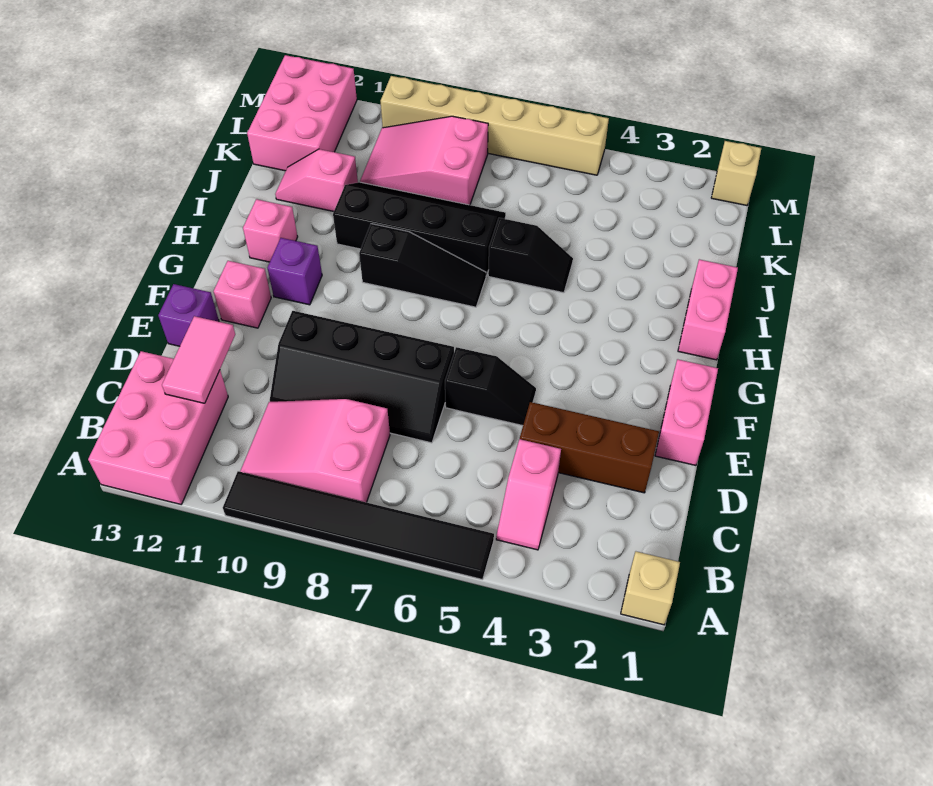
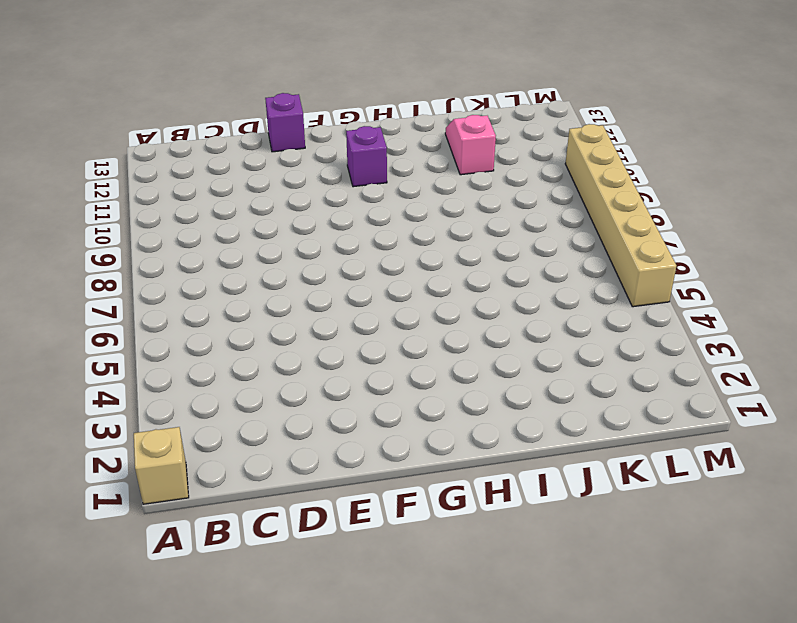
none -> black 1x6 tile [223,471,494,580]
none -> pink 2x3 brick [88,351,228,504]
none -> pink 1x2 slope [496,439,561,550]

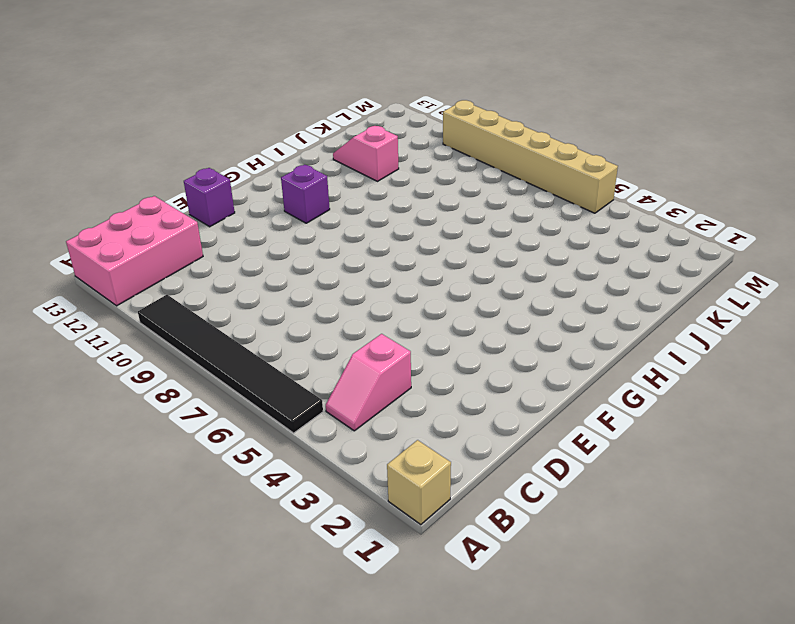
none -> pink 2x3 slope [240,399,390,502]
none -> brown 1x3 brick [520,402,659,493]
none -> black 2x4 slope [270,311,454,443]

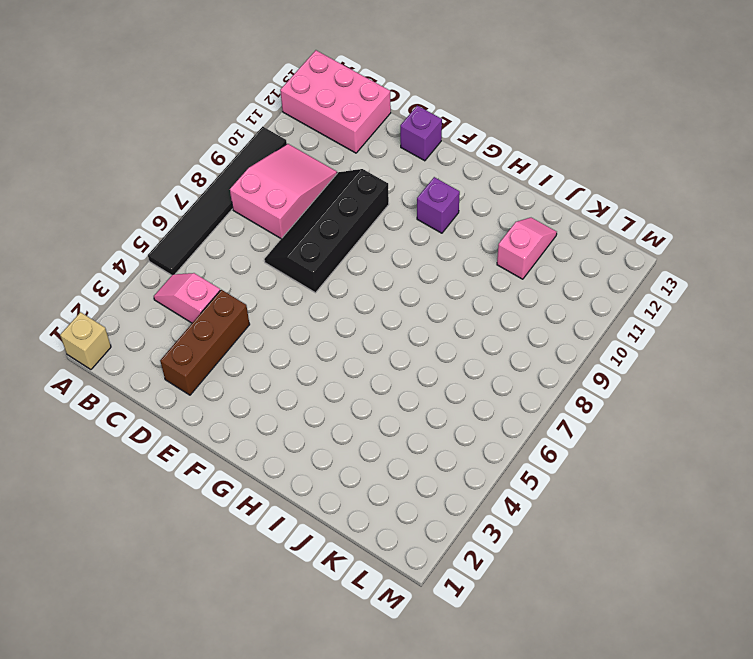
none -> pink 1x2 brick [655,359,718,465]
none -> black 1x2 slope [445,347,536,426]
none -> pink 1x1 brick [214,261,271,328]

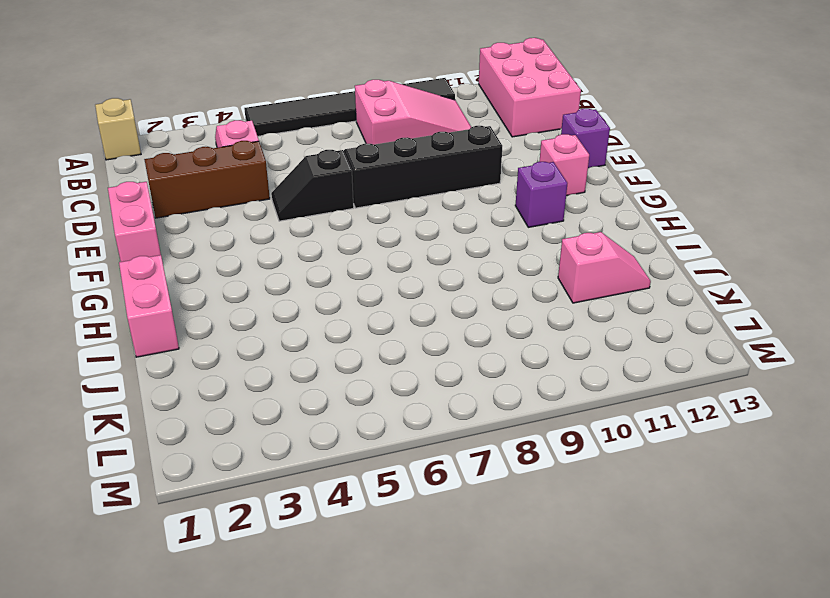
none -> black 1x3 slope [359,224,486,307]
none -> pink 1x1 brick [243,199,298,262]
none -> black 1x2 slope [488,218,573,293]

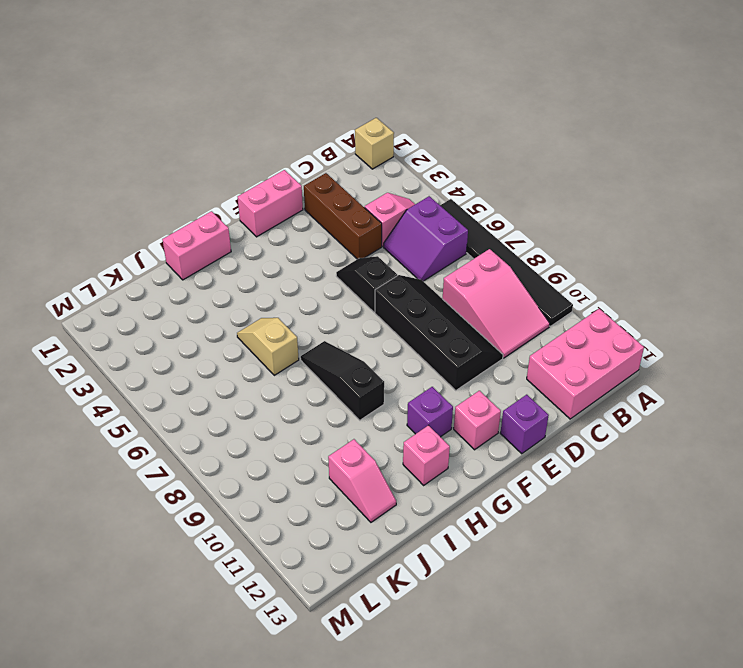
purple 2x2 slope [384,196,468,281] -> none
tan 1x2 slope [237,318,299,375] -> black 1x2 slope [488,218,573,293]
none -> black 2x4 slope [333,182,506,276]
none -> pink 2x3 slope [360,116,488,205]
none -> pink 2x3 brick [247,55,357,171]

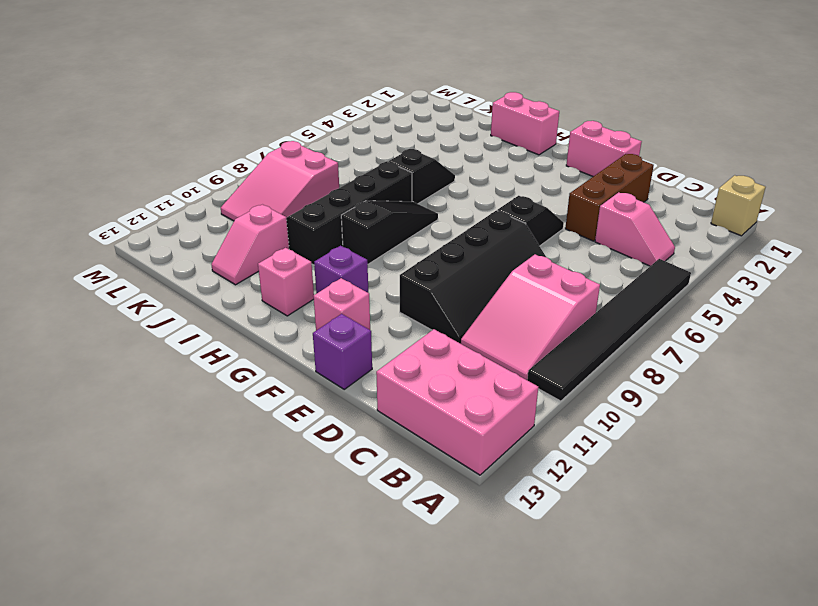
none -> pink 2x3 brick [247,55,357,171]
none -> tan 1x1 brick [711,141,761,205]
none -> tan 1x6 brick [381,76,609,175]

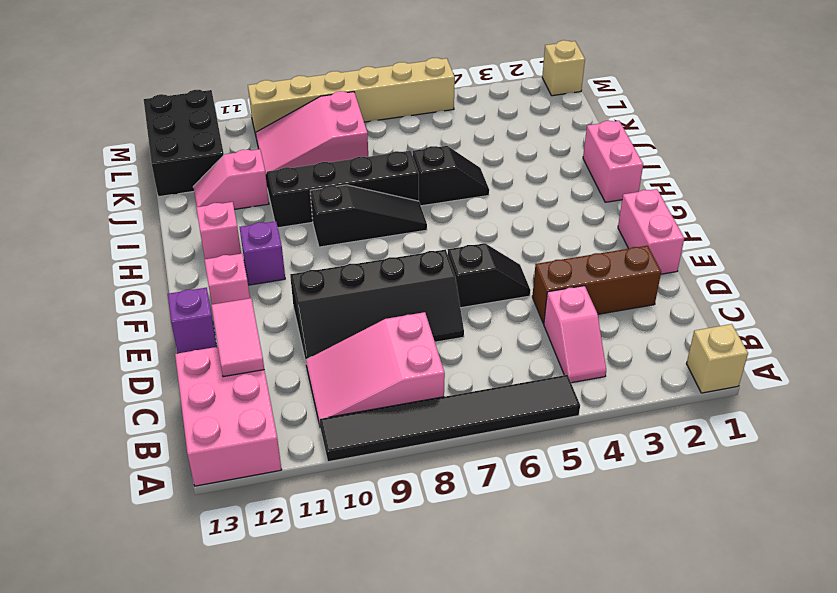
black 2x3 brick [144,90,224,197] -> pink 2x3 brick [247,55,357,171]

